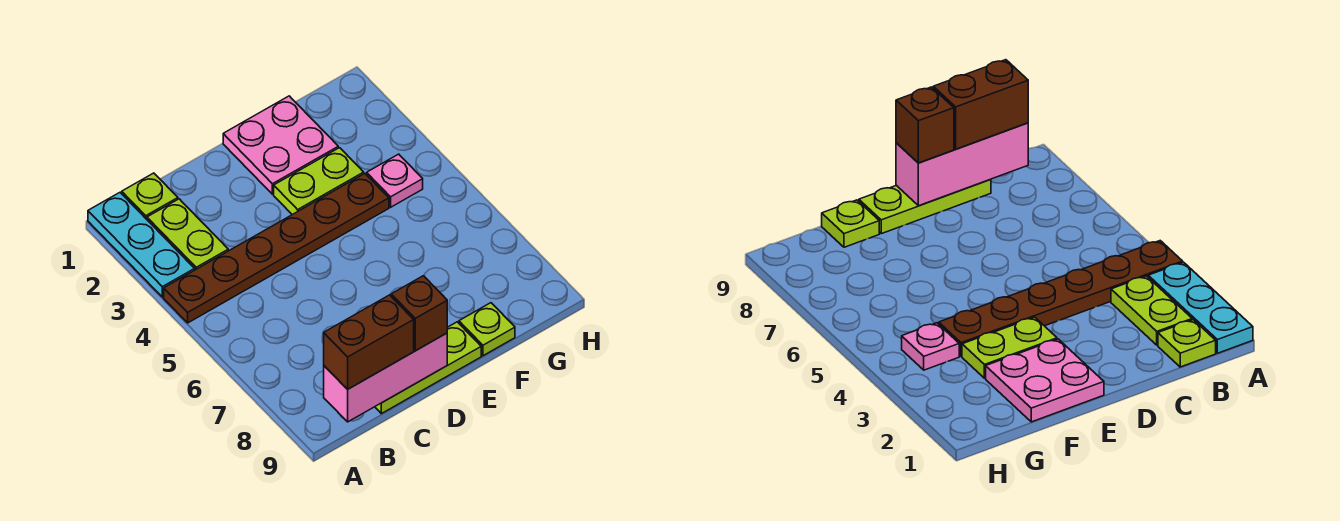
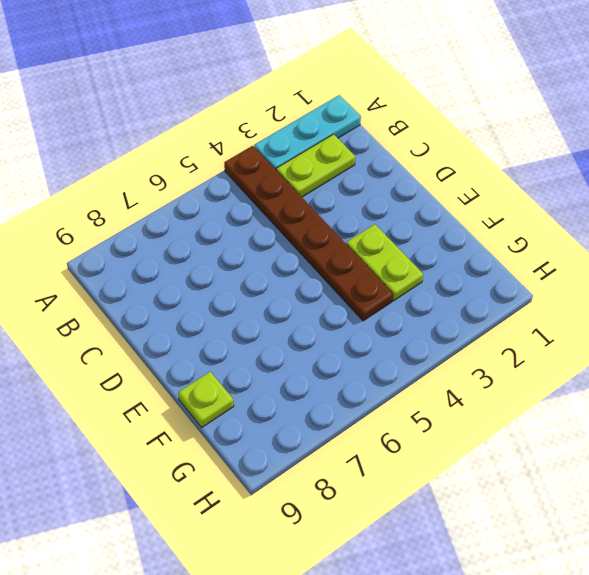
none -> lime 1x1 plate [122,173,178,219]
none -> lime 1x3 plate [375,322,481,414]
none -> pink 2x2 plate [223,96,338,194]

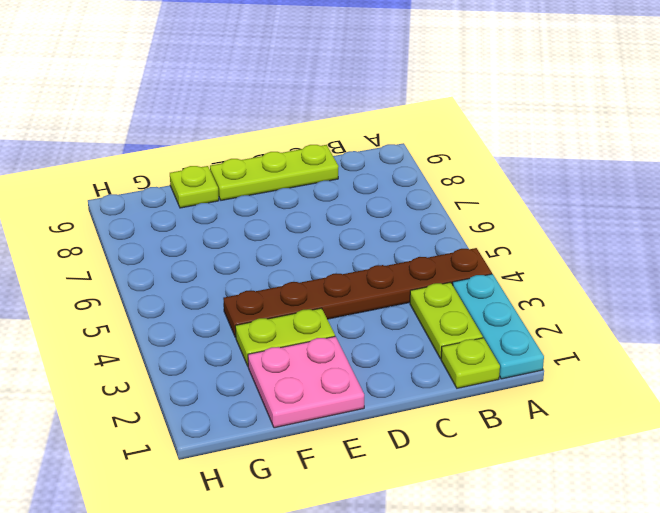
none -> pink 1x1 plate [367,154,423,207]
none -> pink 1x3 brick [324,333,447,422]
none -> brown 1x2 brick [324,295,414,389]

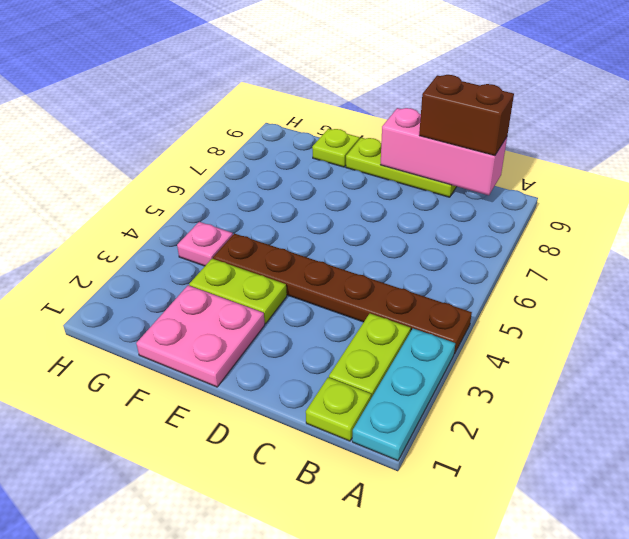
none -> brown 1x1 brick [391,276,447,351]

